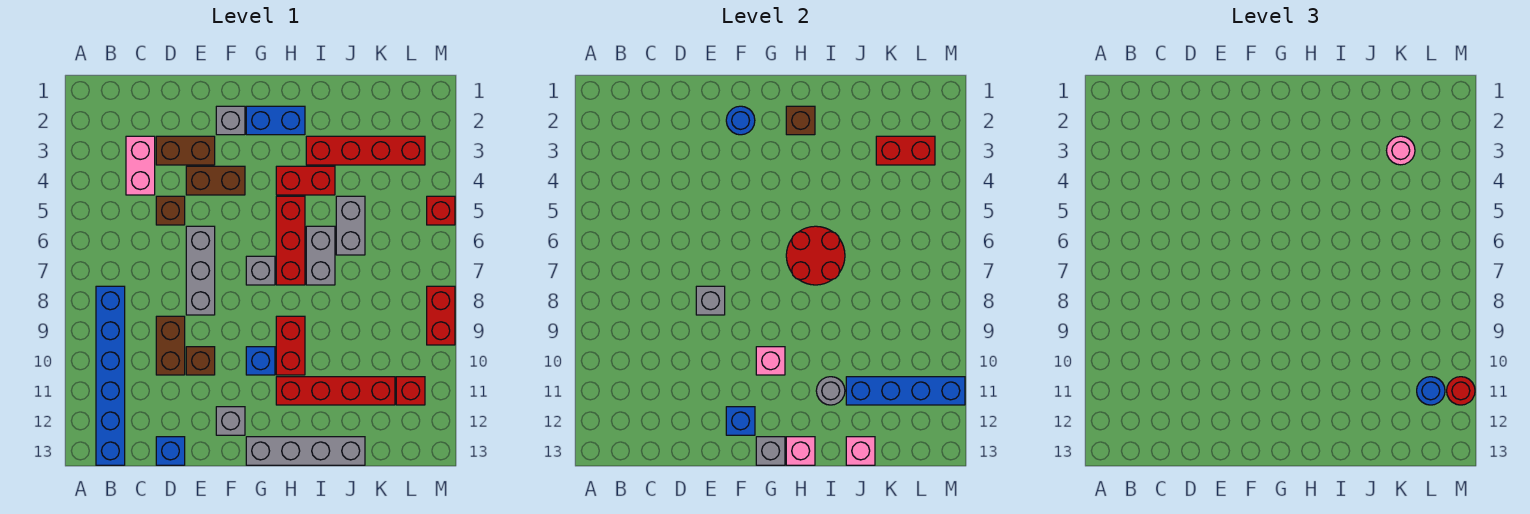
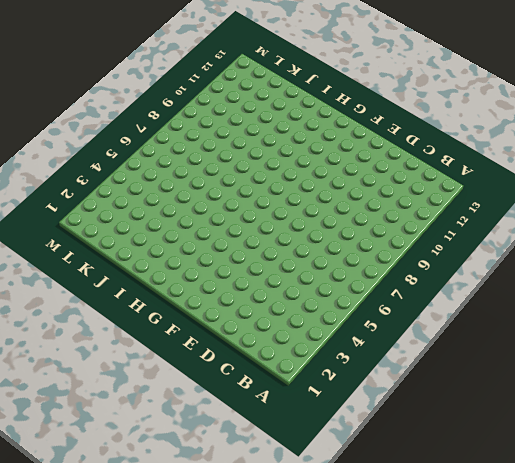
none -> blue 1x6 brick [96,286,125,465]
none -> pink 1x2 brick [126,136,155,195]
none -> brown 1x2 brick [156,136,215,165]
none -> brown 1x1 brick [156,196,185,225]

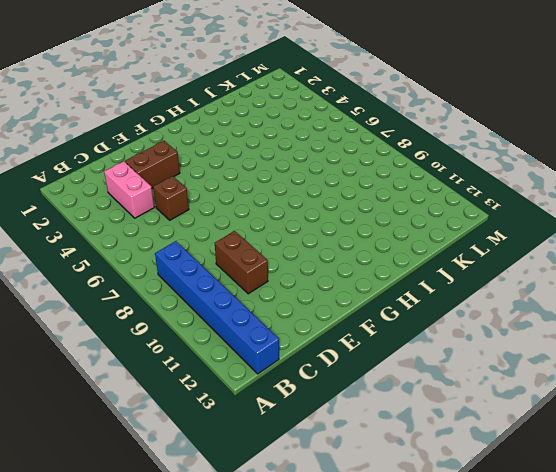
none -> blue 1x1 brick [156,437,185,465]
none -> brown 1x2 brick [186,166,245,195]
none -> grey 1x3 brick [186,226,215,315]
none -> brown 1x1 brick [186,347,215,375]

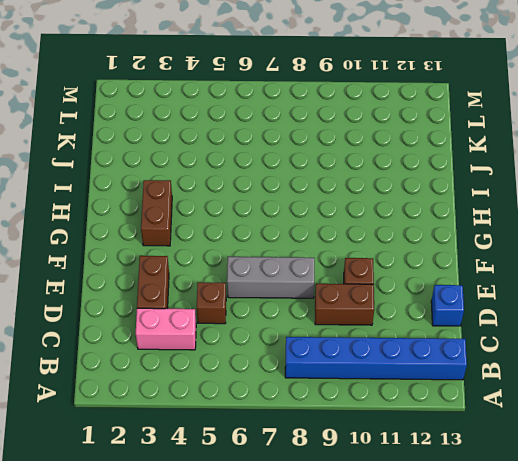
brown 1x2 brick [141,180,172,246] -> brown 1x2 brick moved to [186,166,245,195]
none -> grey 1x1 brick [216,106,245,135]
none -> grey 1x1 brick [216,407,245,435]
none -> blue 1x2 brick [246,106,305,135]
none -> grey 1x1 brick [246,256,275,285]

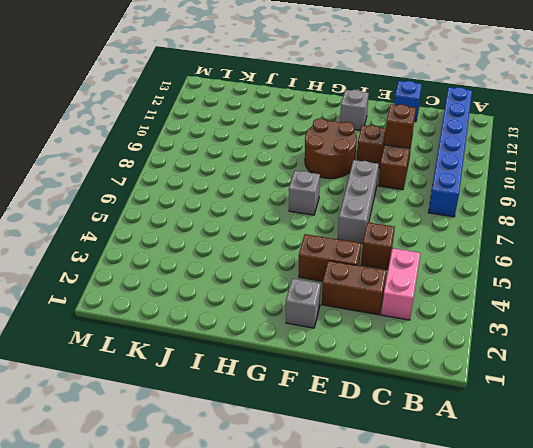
brown 1x1 brick [384,104,416,148] -> brown 1x1 brick moved to [786,106,815,135]
brown 2x2 round brick [305,118,357,179] -> blue 1x1 brick [246,347,275,375]
none -> blue 1x2 brick [246,106,305,135]
none -> grey 1x4 brick [246,437,365,465]
none -> red 1x2 brick [276,166,335,195]
none -> red 1x3 brick [276,196,305,285]

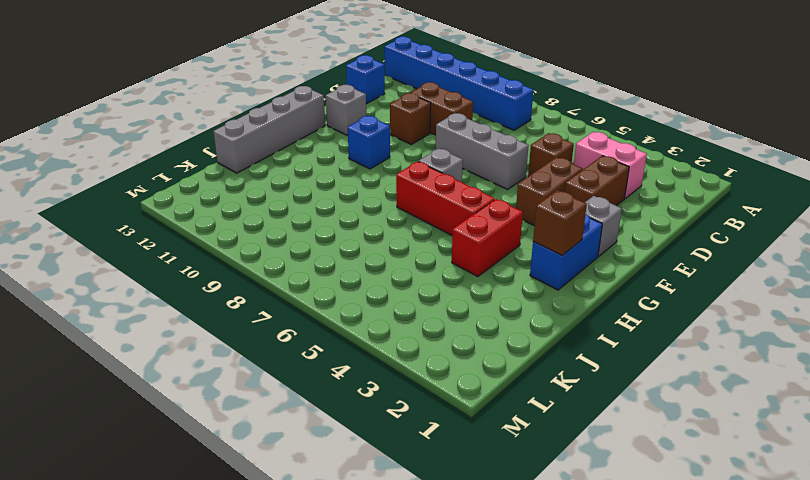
none -> red 1x2 brick [276,316,305,375]
none -> red 1x4 brick [276,377,395,405]
none -> red 1x4 brick [306,136,425,165]
none -> grey 1x2 brick [306,226,335,285]

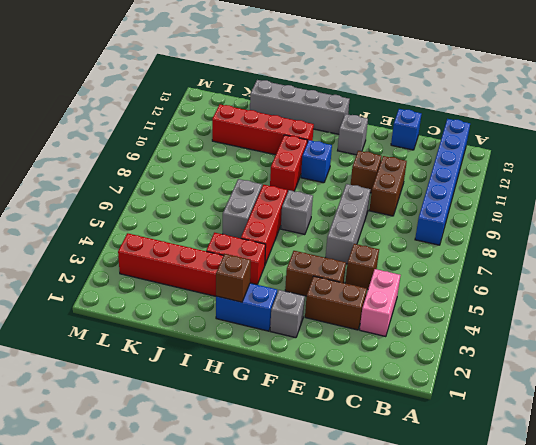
none -> grey 1x2 brick [336,196,365,255]
none -> red 1x1 brick [396,377,425,405]
none -> red 1x1 brick [427,196,455,225]
none -> red 1x2 brick [427,286,455,345]

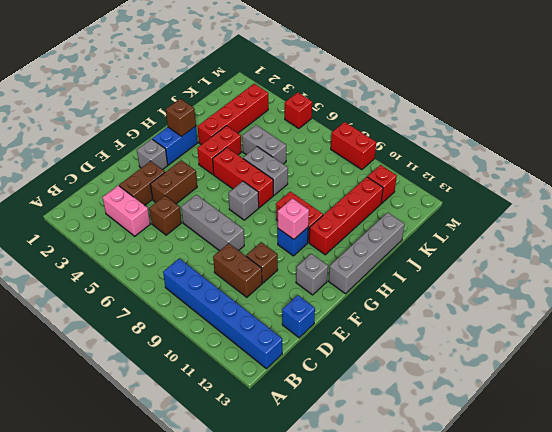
none -> grey 1x1 brick [696,286,725,315]
none -> blue 1x1 round brick [726,106,755,135]
none -> blue 1x1 brick [726,407,755,435]
none -> grey 1x1 brick [756,437,785,465]

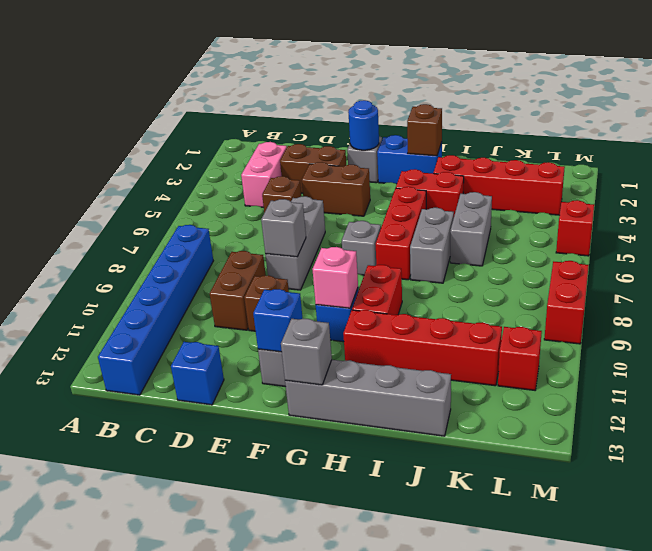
none -> red 2x2 round brick [786,226,845,285]
none -> pink 1x1 brick [786,437,815,465]
none -> grey 1x1 round brick [816,377,845,405]
none -> blue 1x4 brick [846,377,965,405]

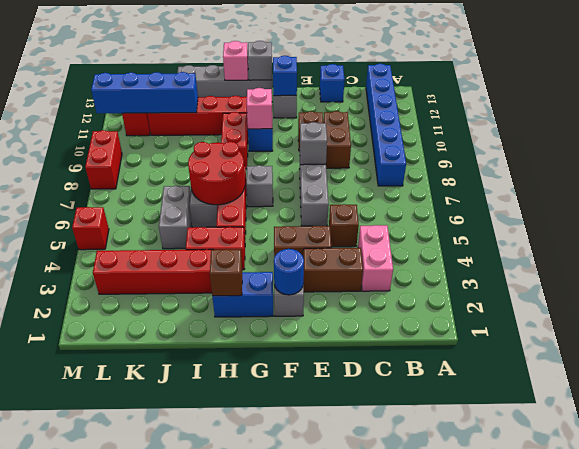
none -> grey 1x1 round brick [816,377,845,405]
none -> pink 1x1 brick [846,437,875,465]
none -> red 1x2 brick [876,136,935,165]
none -> pink 1x1 round brick [1387,136,1415,165]

